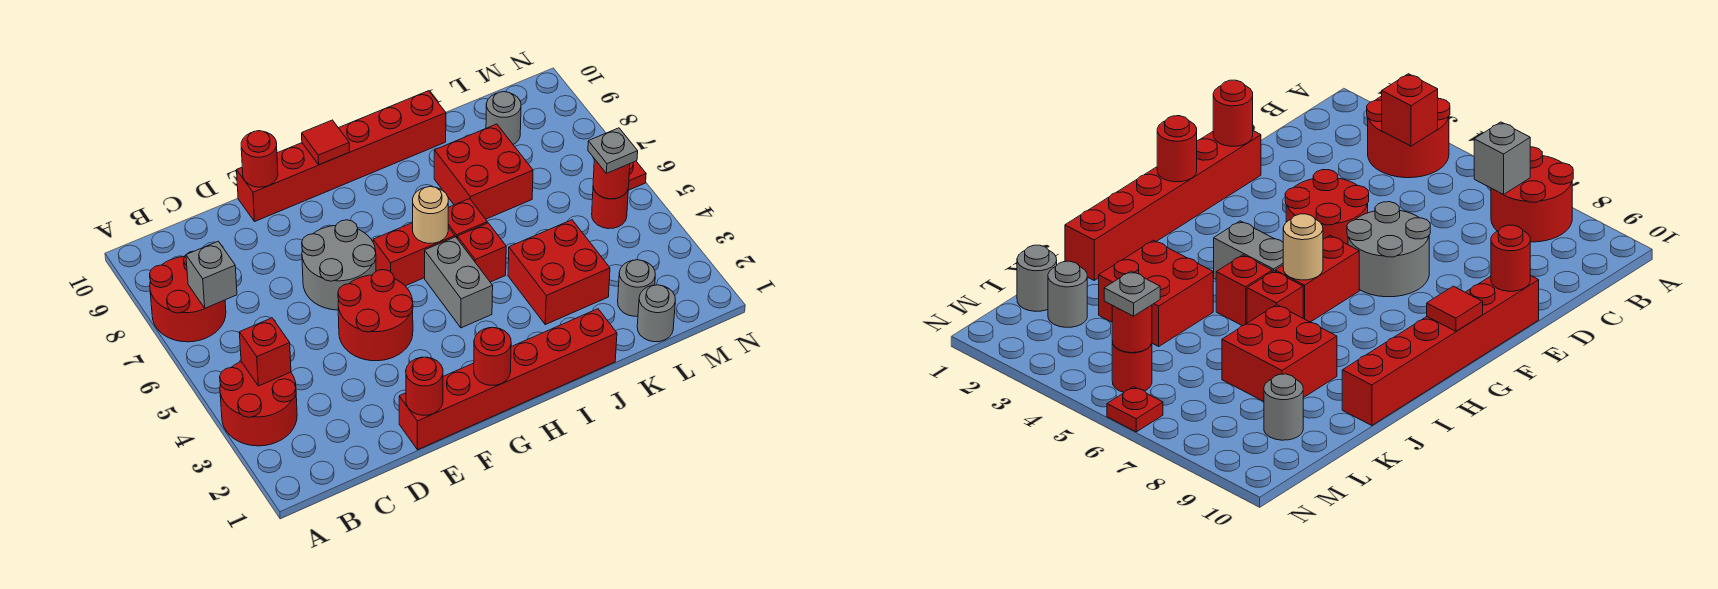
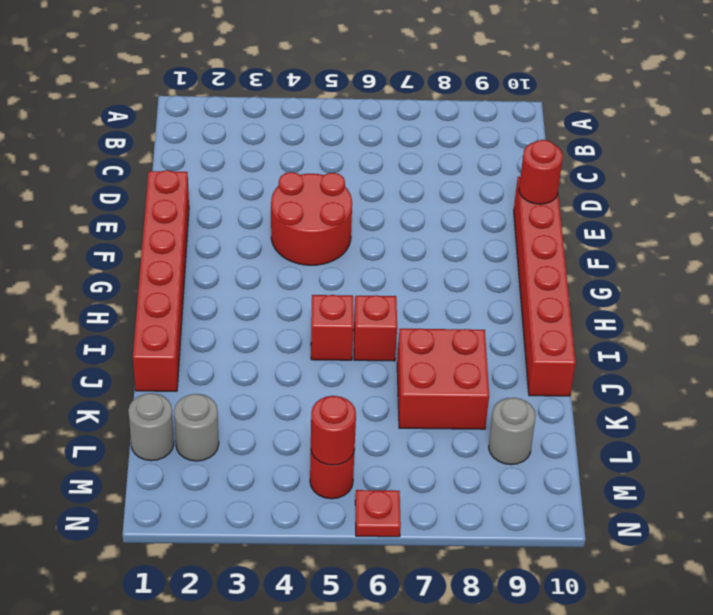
none -> red 2x2 round brick [220,362,297,446]
none -> red 2x2 round brick [150,252,226,342]
none -> grey 2x2 round brick [302,220,376,310]

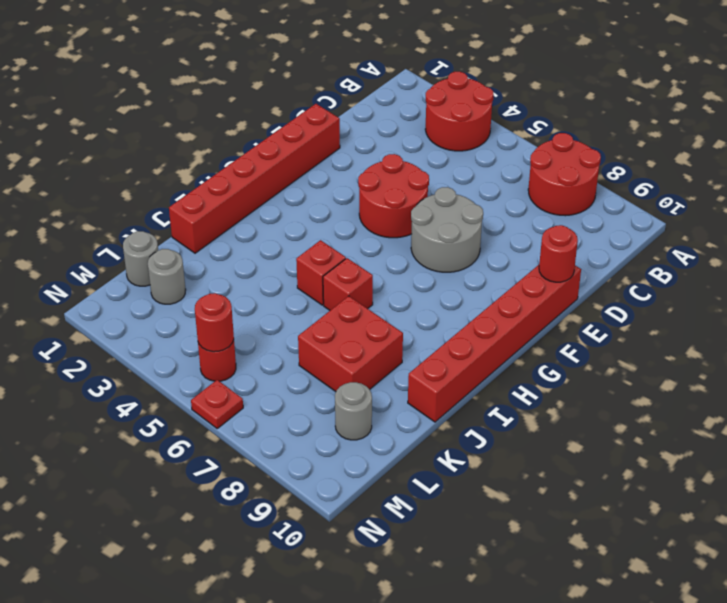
none -> red 1x2 brick [373,223,455,286]
none -> grey 1x2 brick [425,237,493,328]
none -> red 2x2 brick [508,220,610,325]

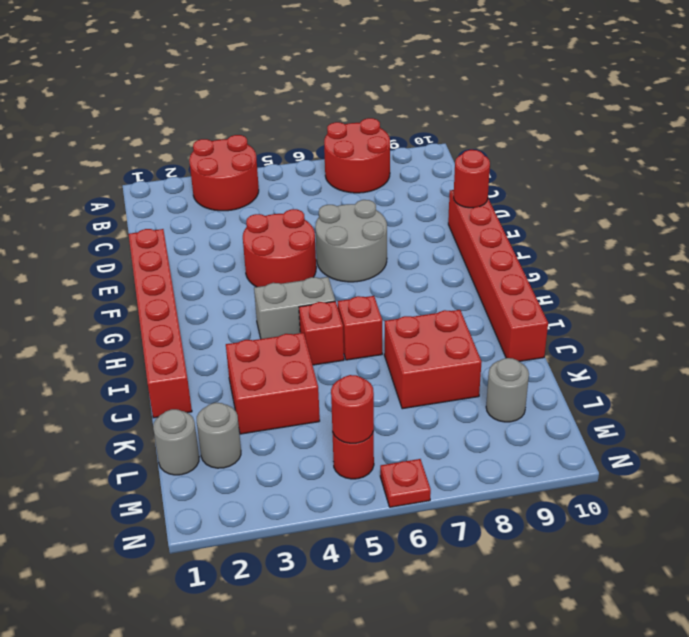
none -> red 1x2 brick [373,223,455,286]
none -> red 1x1 brick [239,318,291,386]
none -> grey 1x1 brick [186,241,237,308]

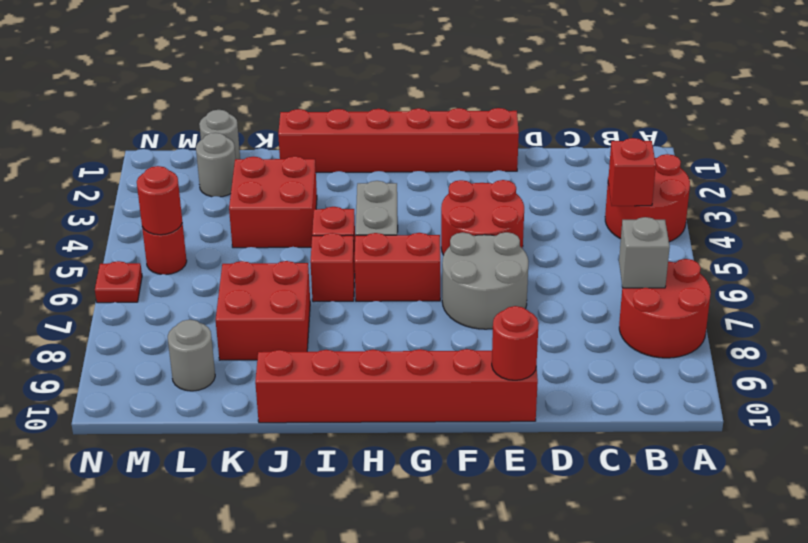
none -> red 1x1 round brick [406,357,443,415]
none -> red 1x1 round brick [474,327,511,385]
none -> red 1x1 tile [302,120,350,165]

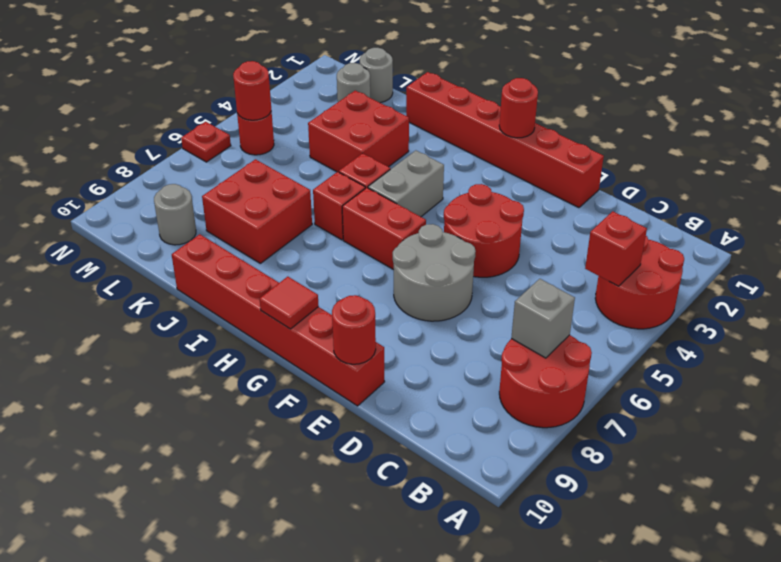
none -> red 1x1 round brick [406,357,443,415]
none -> tan 1x1 round brick [413,187,448,244]
none -> grey 1x1 plate [588,128,638,173]

